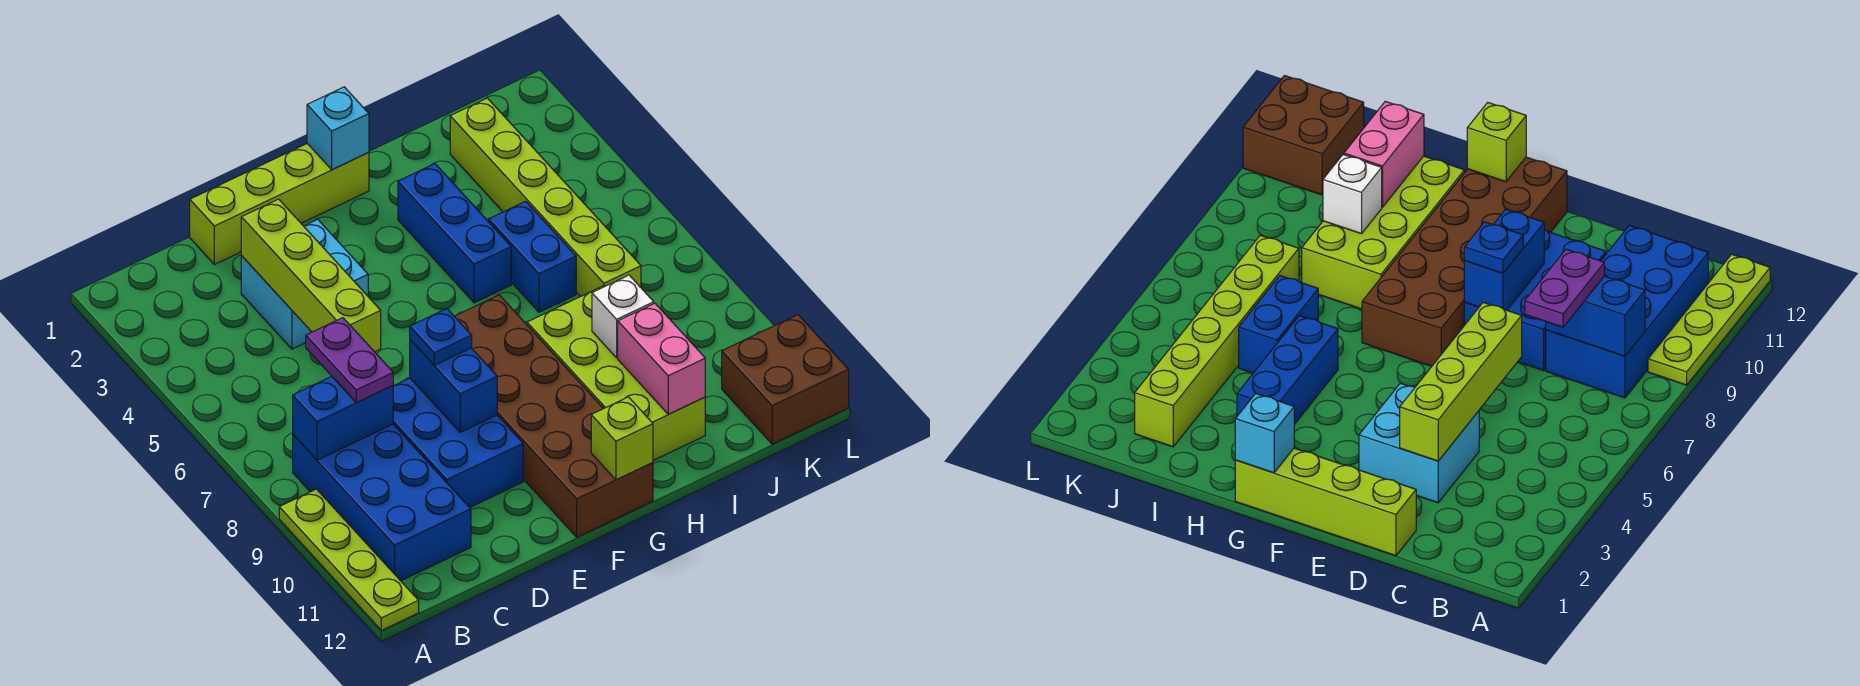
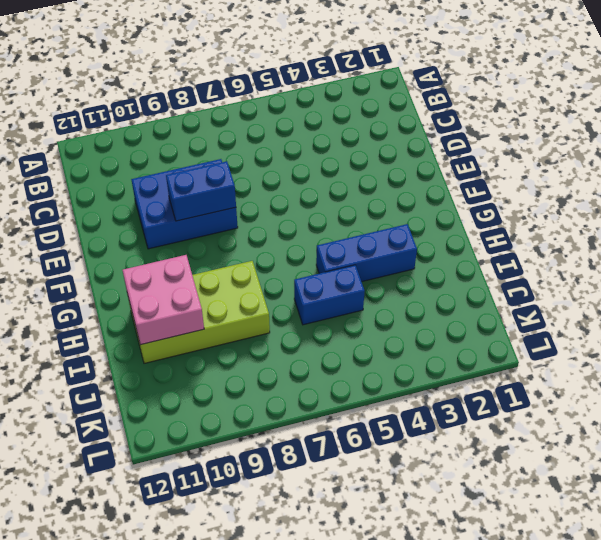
pink 2x2 brick [123,255,204,345] -> pink 1x2 brick [618,303,705,414]
none -> lime 1x4 plate [279,489,419,630]
none -> blue 2x4 brick [293,424,471,581]
none -> lime 1x4 brick [190,144,369,265]

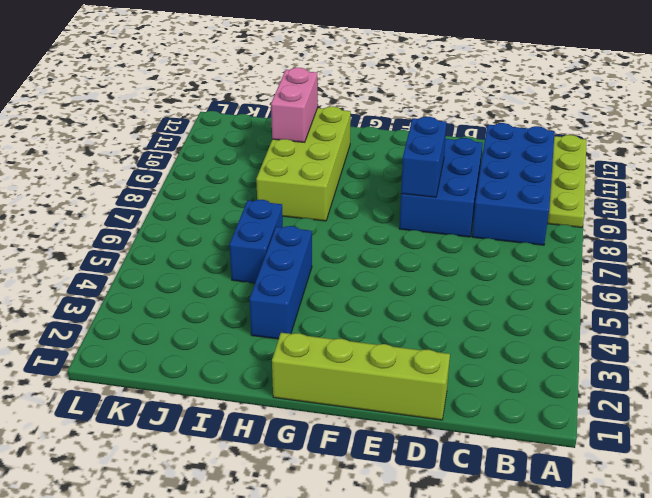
none -> cyan 2x2 brick [241,219,368,349]
none -> brown 2x6 brick [454,295,653,537]
none -> lime 1x6 brick [450,98,641,296]

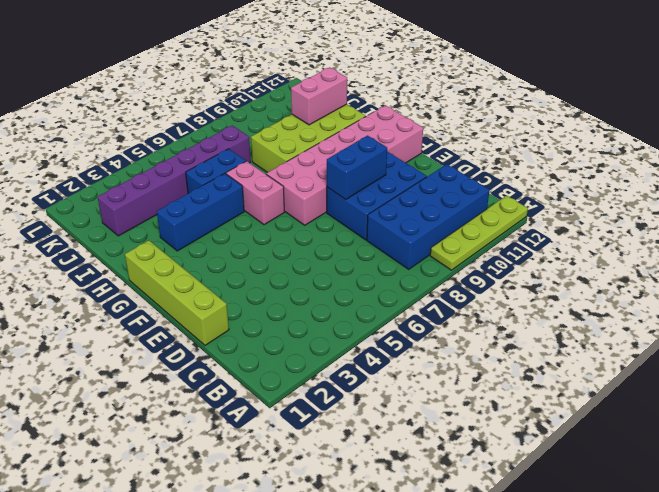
pink 2x6 brick [266,105,423,225] -> brown 2x6 brick [454,295,653,537]
pink 1x2 brick [226,161,284,225] -> none
purple 1x6 brick [98,125,251,236] -> lime 1x6 brick [450,98,641,296]
none -> cyan 2x2 brick [241,219,368,349]
none -> brown 2x2 brick [722,315,849,444]
none -> blue 1x2 brick [293,376,393,460]

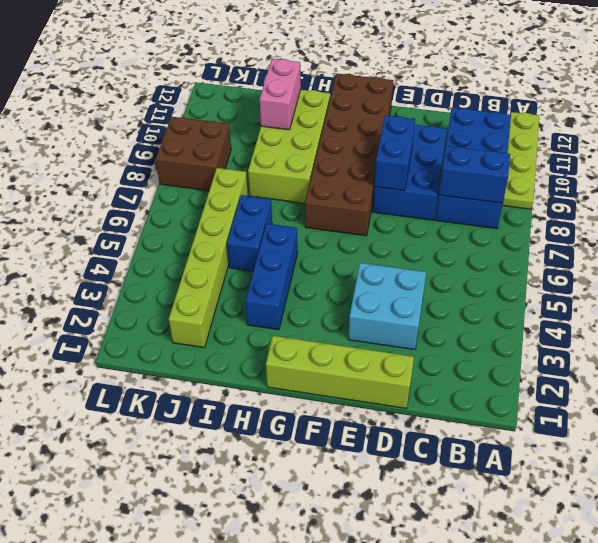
brown 2x2 brick [156,117,231,191] -> brown 2x2 brick moved to [722,315,849,444]
none -> lime 1x4 brick [241,199,381,352]
none -> cyan 1x1 brick [307,87,369,170]
none -> lime 1x1 brick [591,397,653,480]

